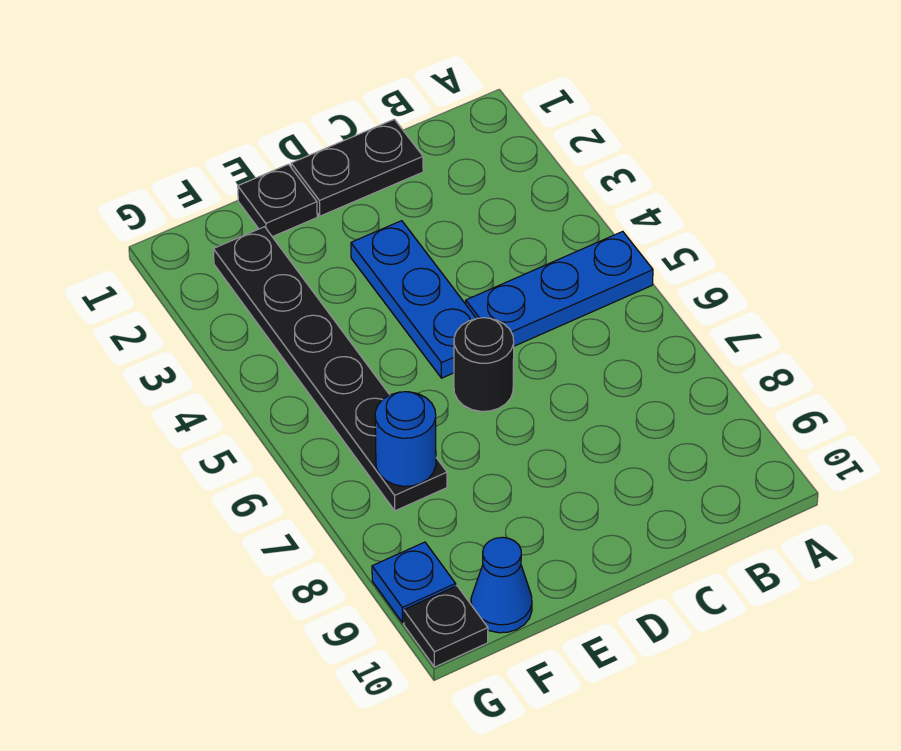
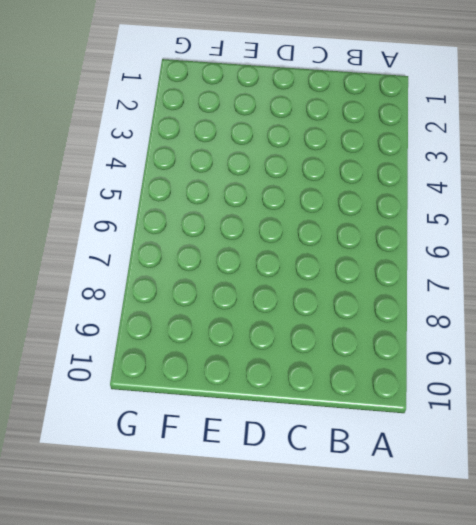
none -> blue 1x3 plate [466,231,653,346]
none -> black 1x2 plate [291,119,423,216]

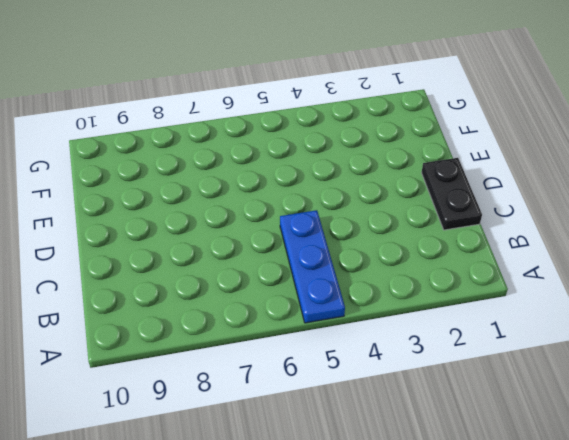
none -> blue 1x3 plate [351,221,476,378]
none -> black 1x1 round brick [454,318,514,411]

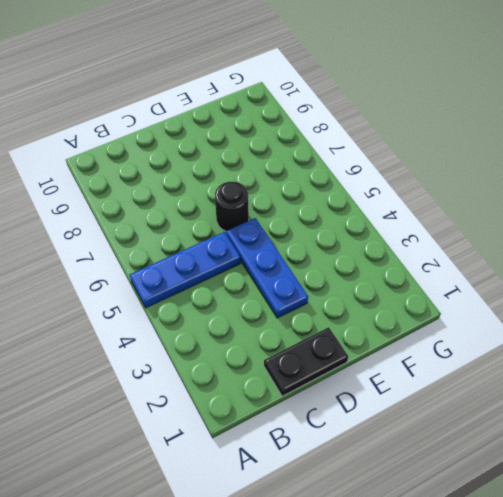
none -> black 1x1 plate [238,164,317,237]
none -> black 1x6 plate [213,227,447,511]

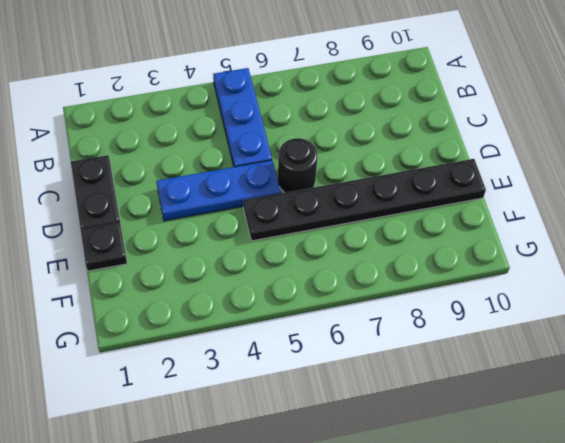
black 1x6 plate [243,159,486,241] -> black 1x6 plate moved to [213,227,447,511]
none -> blue 1x1 cone [471,537,532,633]
none -> blue 1x1 plate [372,542,456,623]

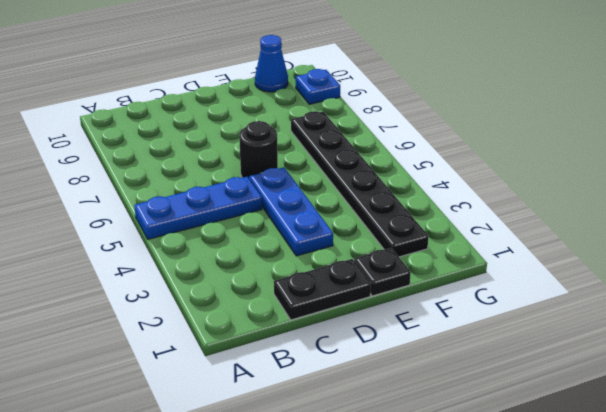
none -> black 1x1 plate [404,586,488,667]
none -> blue 1x1 round brick [375,392,436,486]

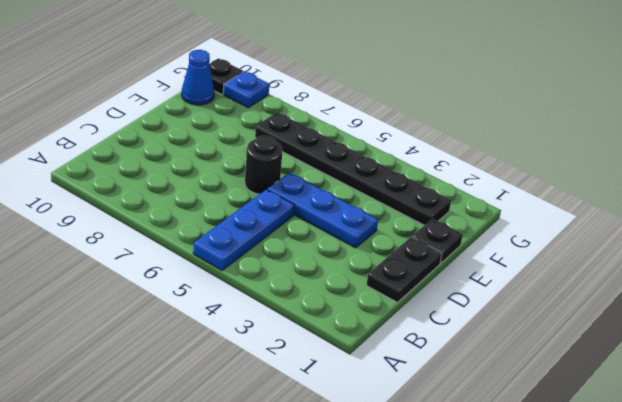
none -> blue 1x1 round brick [375,392,436,486]

